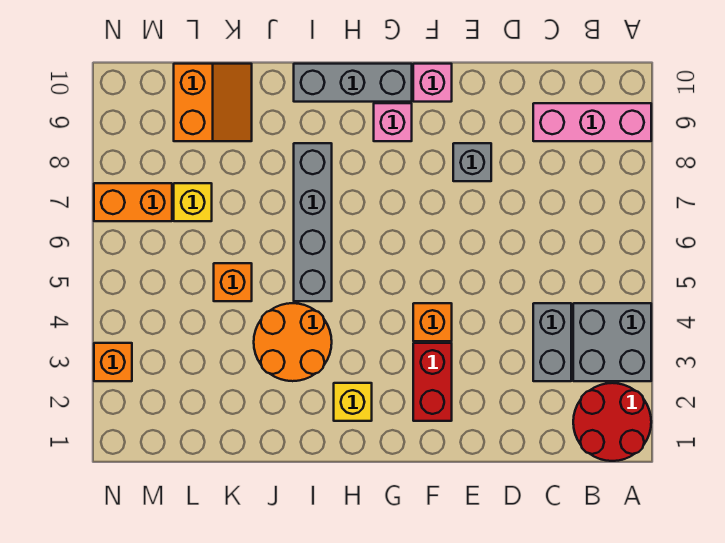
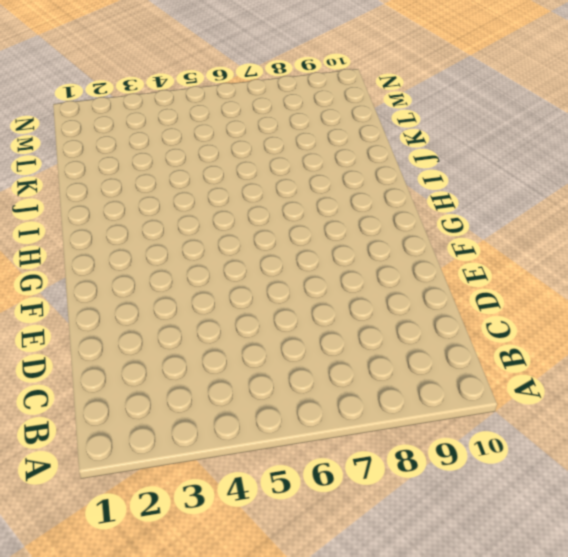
none -> red 2x2 round brick [573,383,651,461]
none -> grey 2x2 brick [573,303,651,381]
none -> pink 1x3 brick [533,103,651,141]

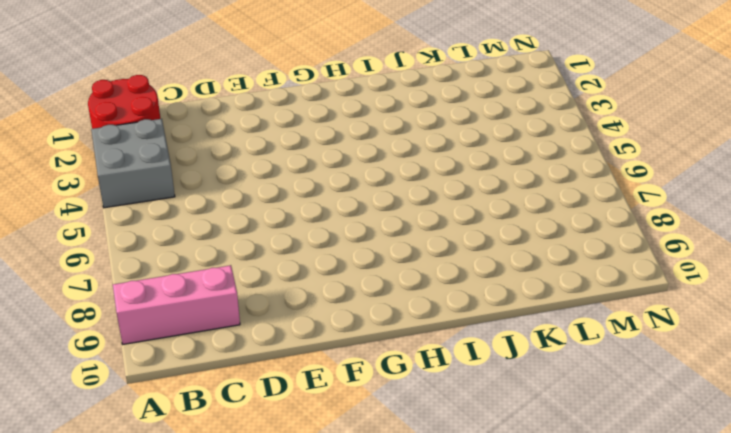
none -> grey 1x2 brick [533,303,571,381]
none -> grey 1x1 brick [453,143,491,181]
none -> red 1x2 brick [413,343,452,421]

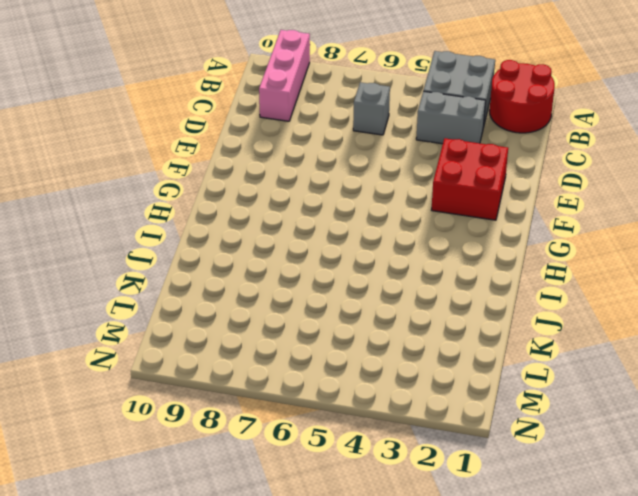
grey 1x1 brick [353,82,390,135] -> grey 1x1 brick moved to [453,143,491,181]
red 2x2 brick [432,138,508,220] -> red 1x2 brick [413,343,452,421]
none -> orange 1x1 brick [413,303,452,341]
none -> pink 1x1 brick [413,64,452,102]
none -> pink 1x1 brick [374,103,412,141]

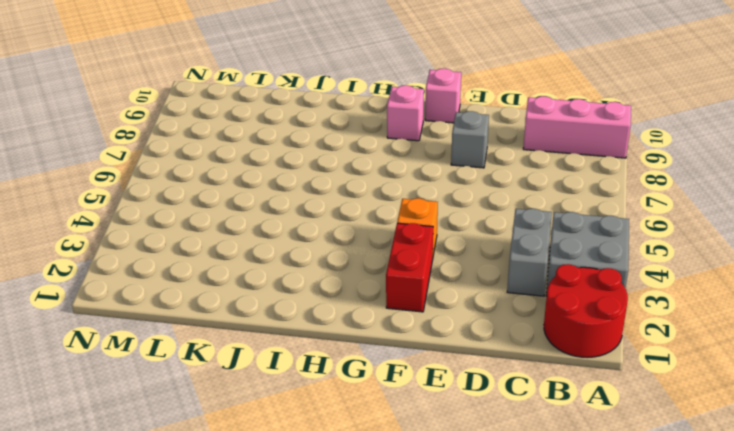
none -> grey 1x3 brick [294,64,412,102]
none -> yellow 1x1 brick [334,383,372,421]
none -> orange 2x2 round brick [254,303,332,381]

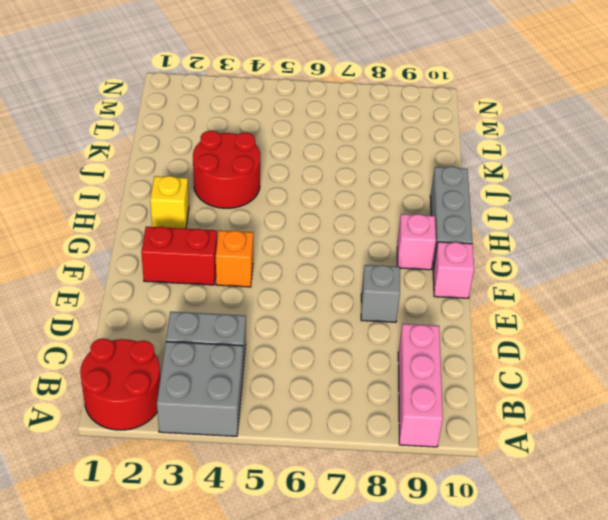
red 2x2 round brick [193,131,260,208] -> orange 2x2 round brick [254,303,332,381]
none -> grey 1x4 brick [294,143,332,301]
none -> orange 1x1 brick [214,263,252,301]
none -> orange 2x2 slope [174,64,252,141]

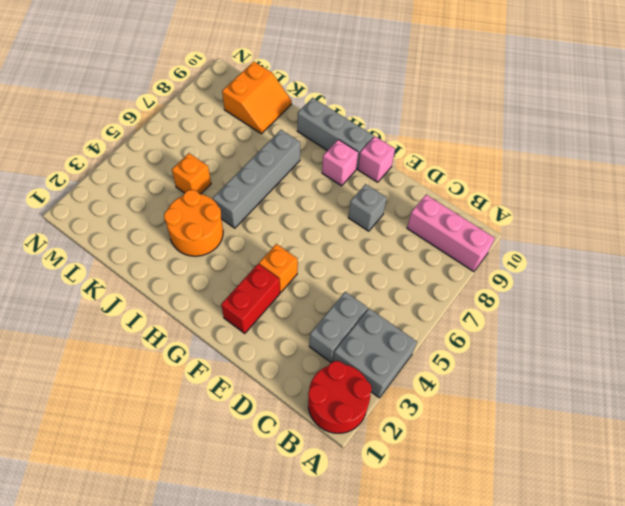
none -> yellow 1x1 brick [334,383,372,421]
none -> yellow 1x1 brick [174,183,212,221]
none -> orange 1x2 brick [94,183,172,221]

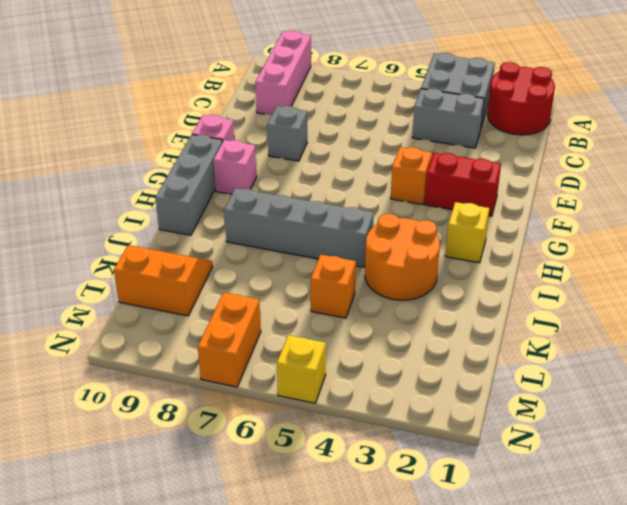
yellow 1x1 brick [277,335,326,403] -> yellow 1x1 brick moved to [174,183,212,221]
none -> orange 1x1 brick [94,343,132,381]

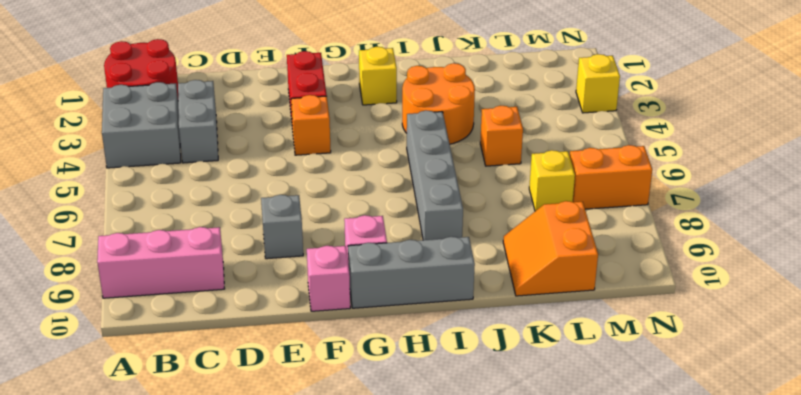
yellow 1x1 brick [576,54,620,113] -> orange 1x1 brick [94,343,132,381]

